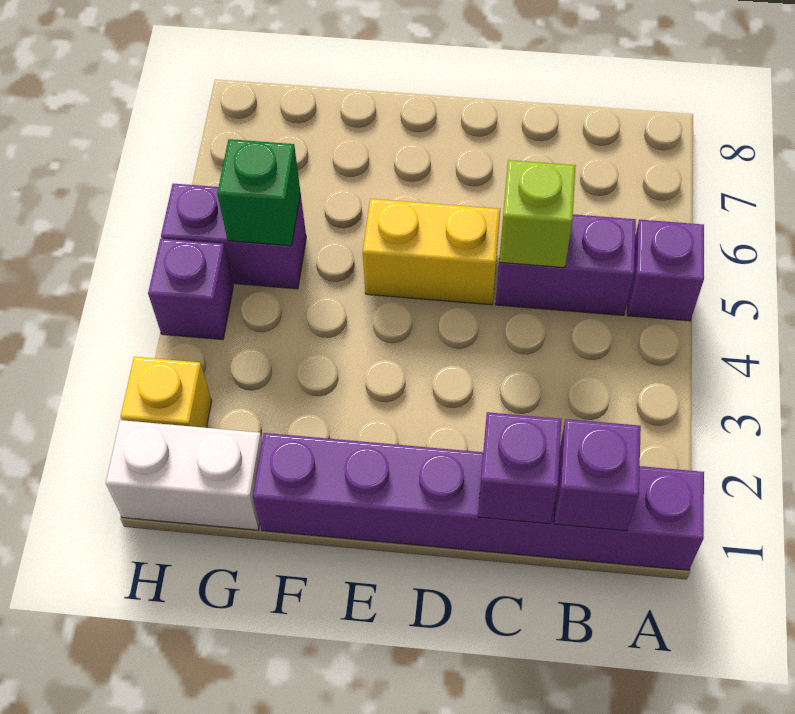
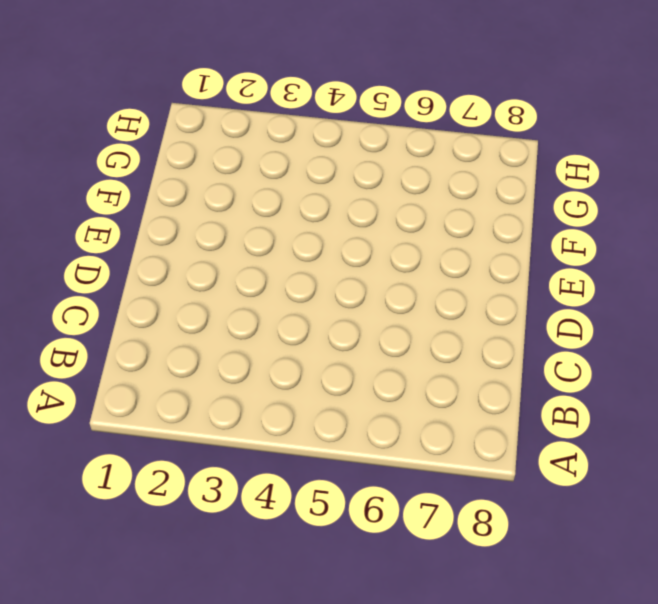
none -> purple 1x6 brick [253,433,704,570]
none -> purple 1x1 brick [627,220,704,321]
none -> purple 1x2 brick [496,214,636,315]

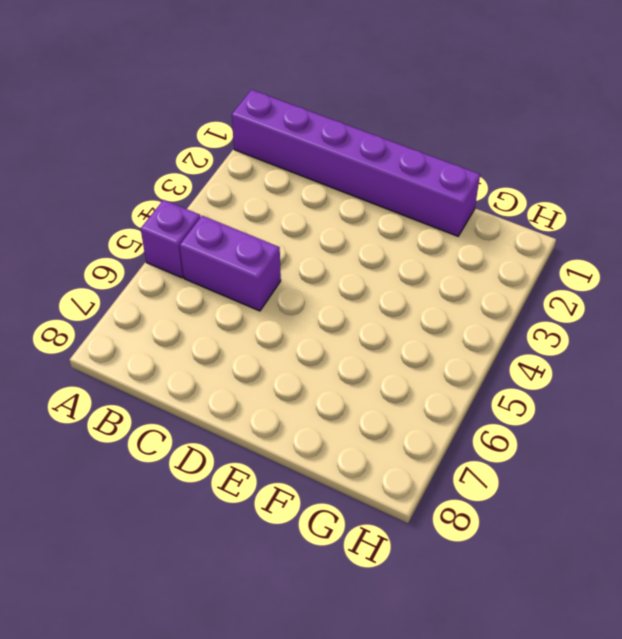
none -> yellow 1x2 brick [363,199,500,305]
none -> white 1x2 brick [106,420,262,530]
none -> purple 1x2 brick [161,184,306,289]

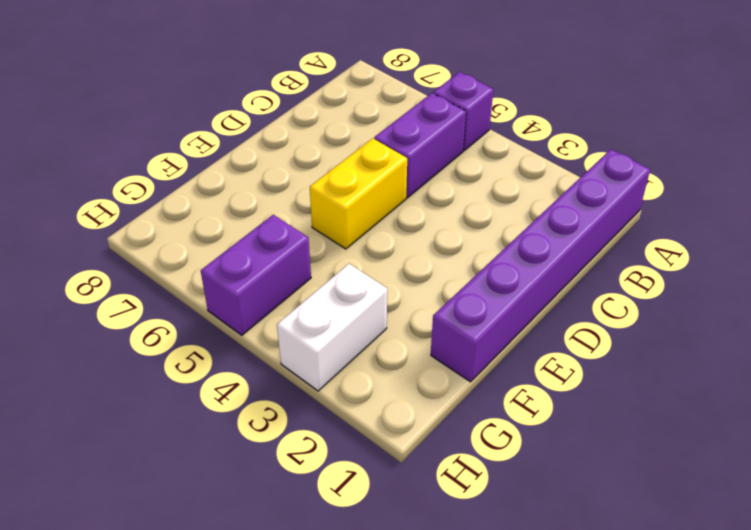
white 1x2 brick [277,264,387,391] -> white 1x2 brick moved to [106,420,262,530]
none -> yellow 1x1 brick [121,357,212,428]
none -> purple 1x1 brick [148,239,233,340]
none -> purple 1x1 brick [554,419,641,531]

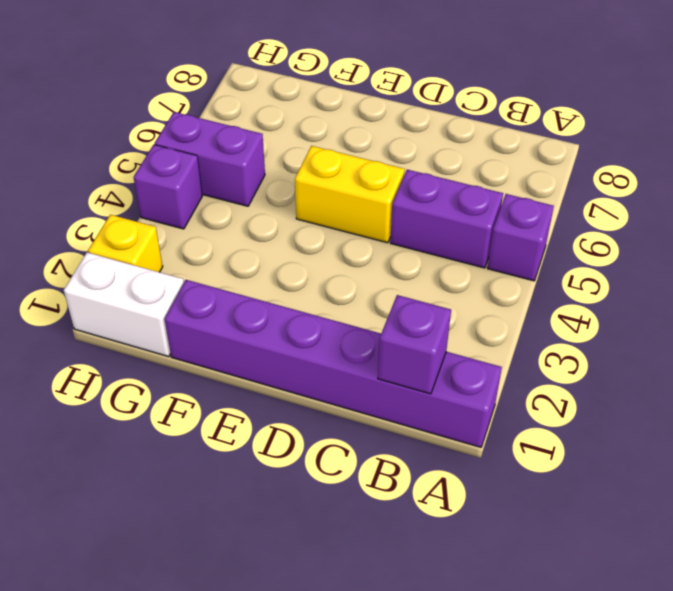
none -> purple 1x1 brick [478,412,562,524]
none -> lime 1x1 brick [499,160,576,268]
none -> green 1x1 brick [217,139,301,246]

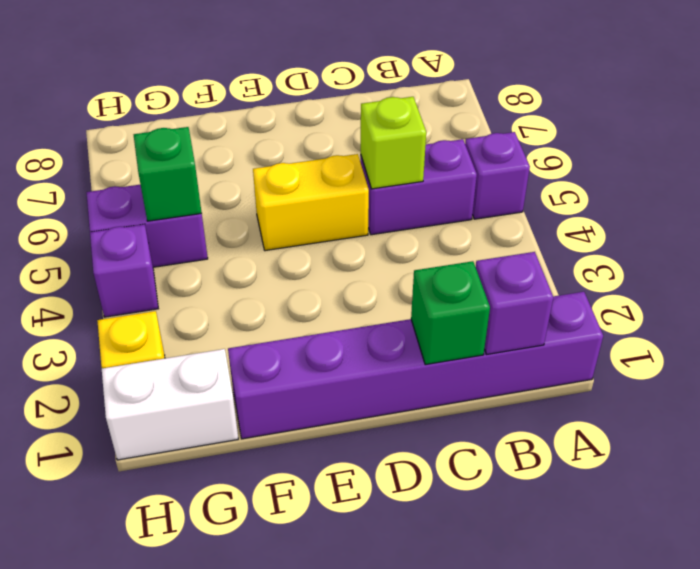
green 1x1 brick [411,261,490,365] -> purple 1x1 brick [478,412,562,524]

